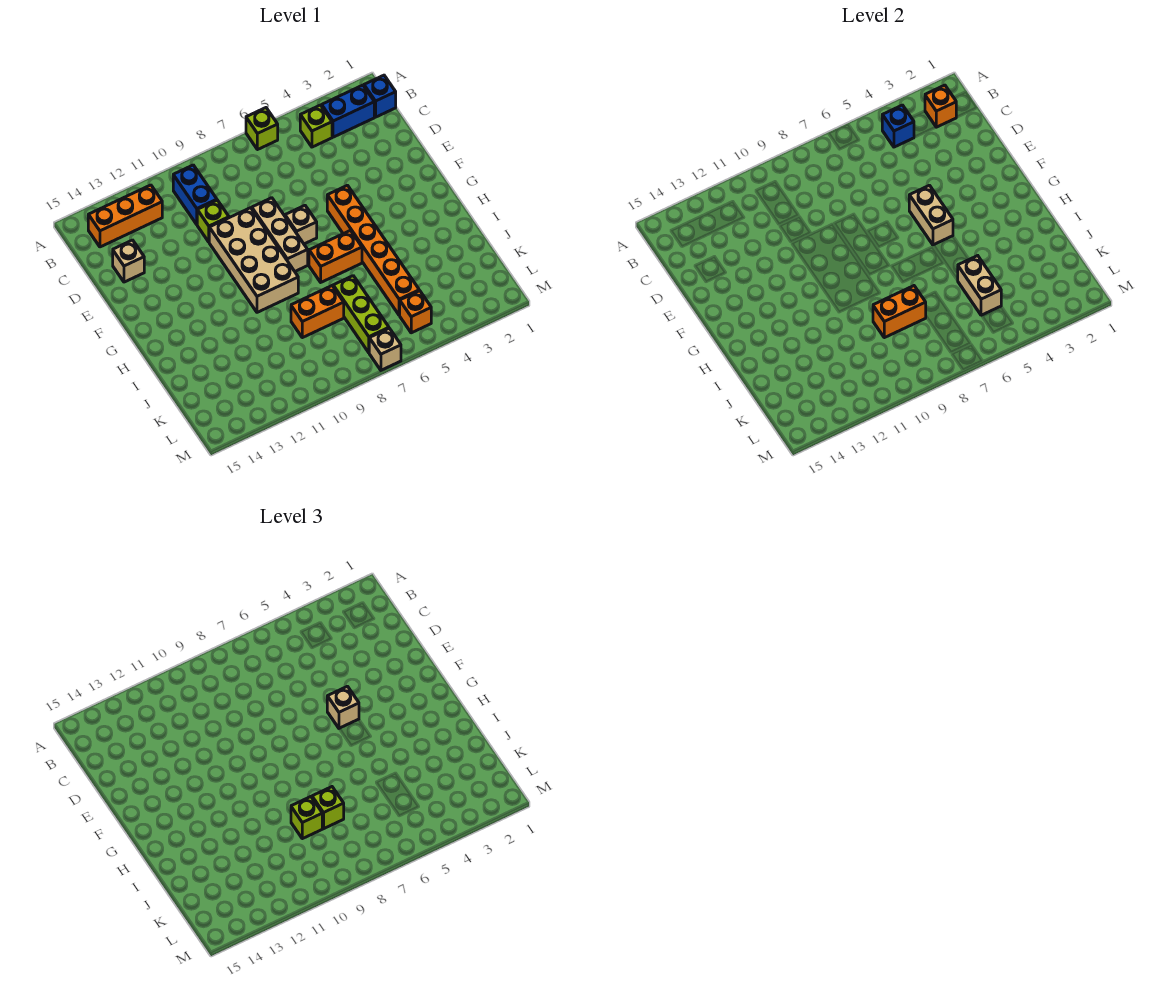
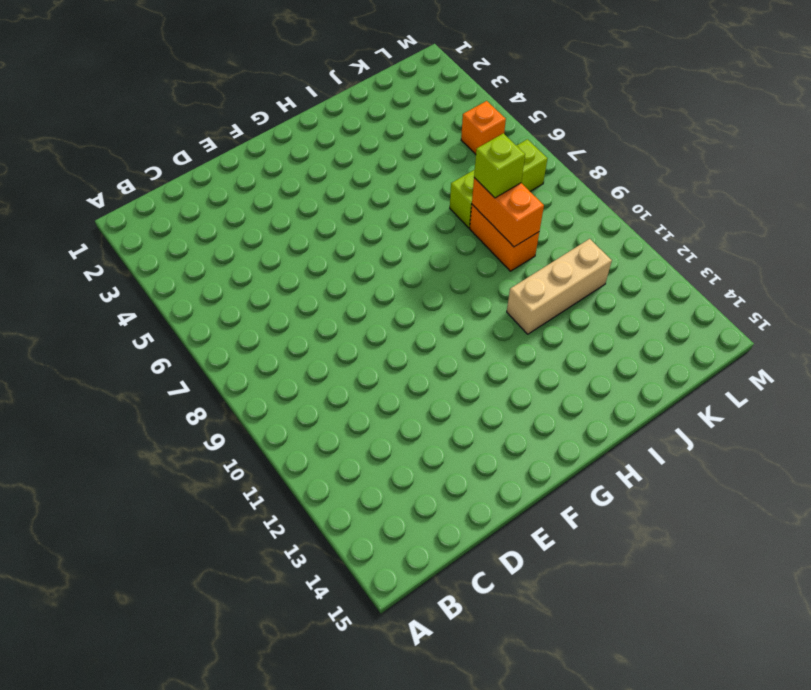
tan 1x3 brick [507,239,612,334] -> tan 1x3 brick moved to [252,198,308,271]
none -> lime 1x1 brick [246,108,278,150]
none -> blue 1x1 brick [364,75,396,117]
none -> blue 1x2 brick [322,85,374,137]

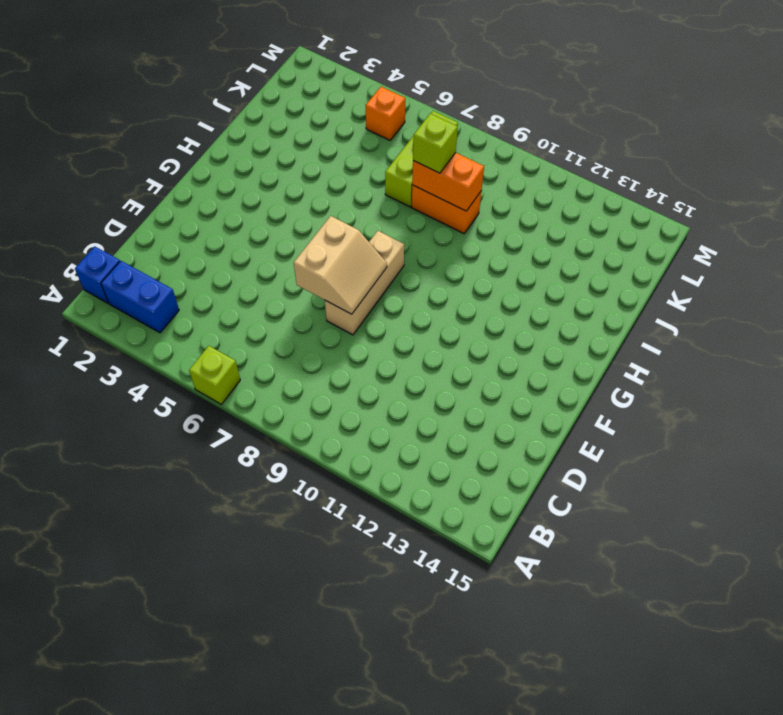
tan 2x2 slope [294,216,387,314] -> none
none -> lime 1x1 brick [300,105,332,147]
none -> blue 1x2 brick [173,165,217,224]
none -> orange 1x3 brick [88,185,162,247]

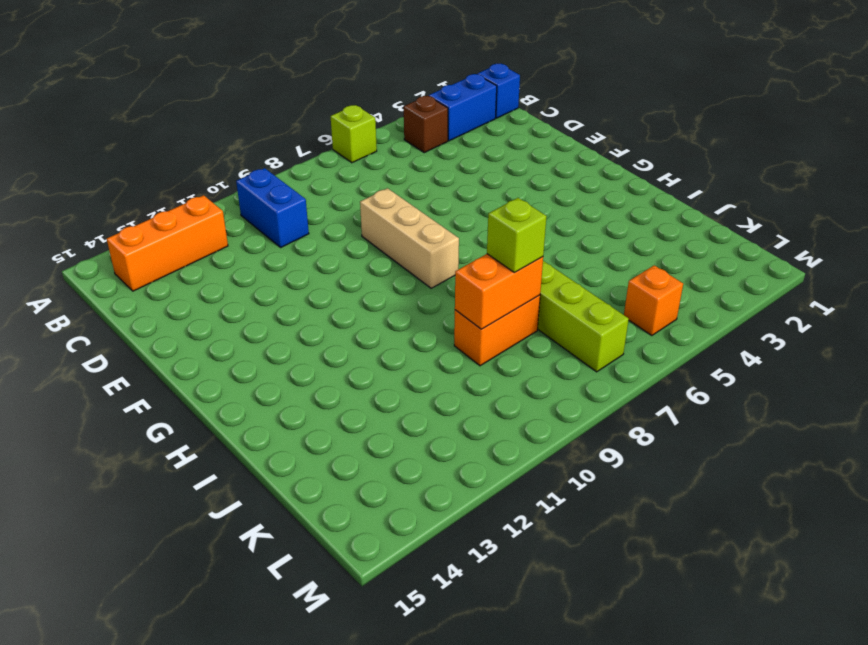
brown 1x1 brick [404,96,448,153] -> lime 1x1 brick [300,105,332,147]
none -> lime 1x1 brick [197,200,229,242]
none -> tan 1x1 brick [113,240,144,282]
none -> tan 2x4 brick [209,208,298,312]

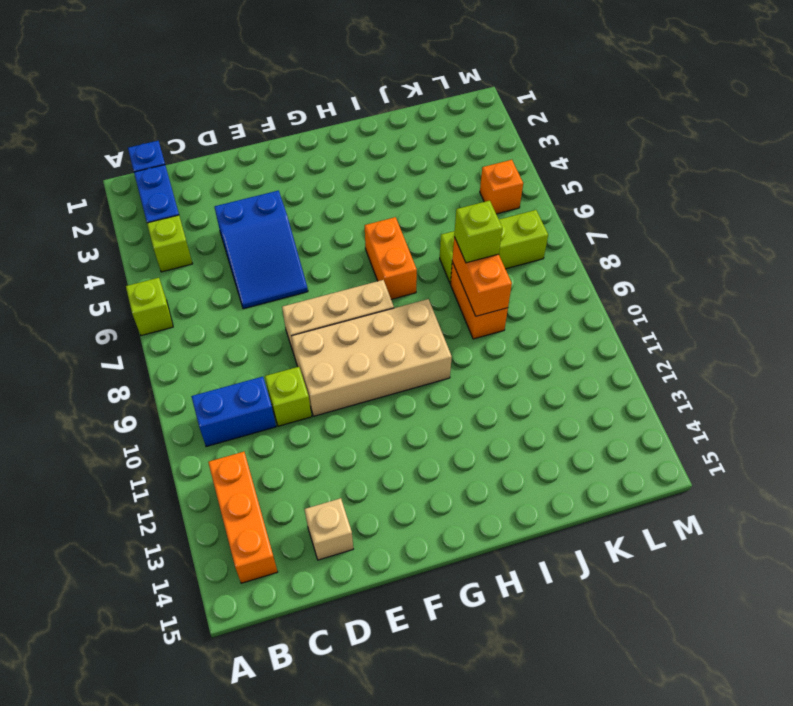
blue 2x3 slope [215,191,308,309] -> none
none -> orange 1x6 brick [327,185,419,315]
none -> tan 1x1 brick [285,206,317,244]
none -> tan 1x1 brick [369,328,401,370]

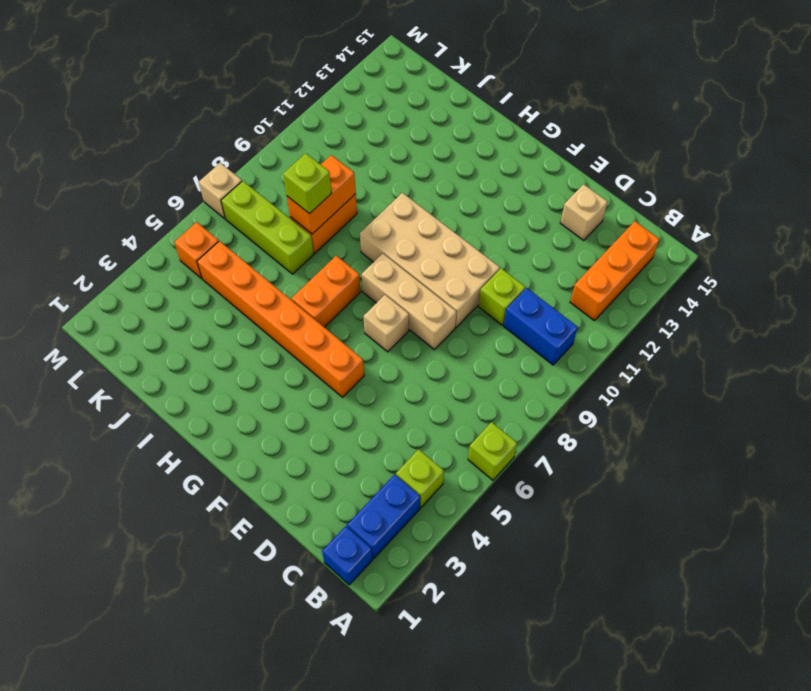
none -> orange 1x1 brick [925,85,956,127]
none -> blue 1x1 brick [882,105,914,147]
none -> tan 1x2 brick [909,185,953,245]

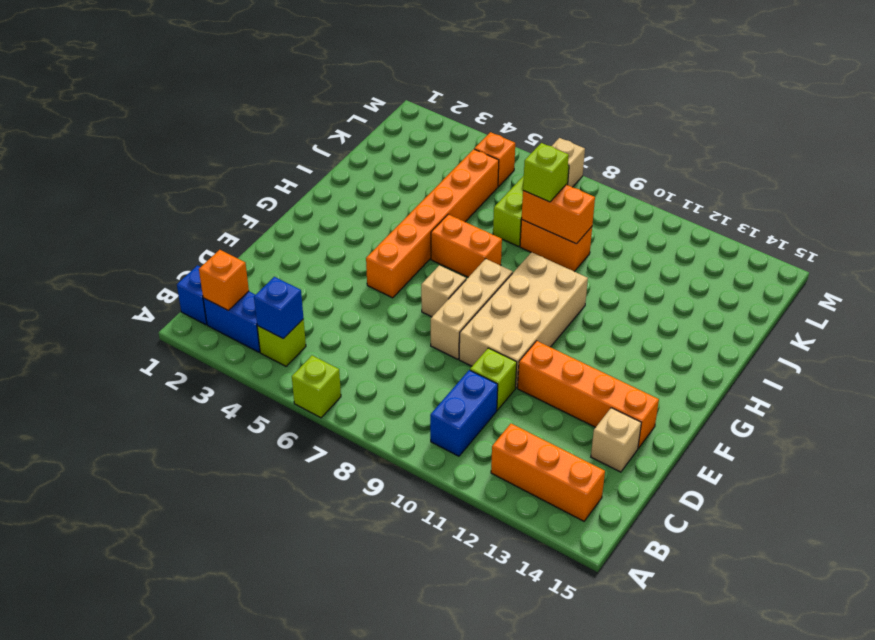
orange 1x4 brick [518,341,659,448] -> none
none -> tan 1x2 brick [909,185,953,245]
none -> tan 1x2 brick [958,256,1001,315]
none -> tan 1x1 brick [327,686,359,728]

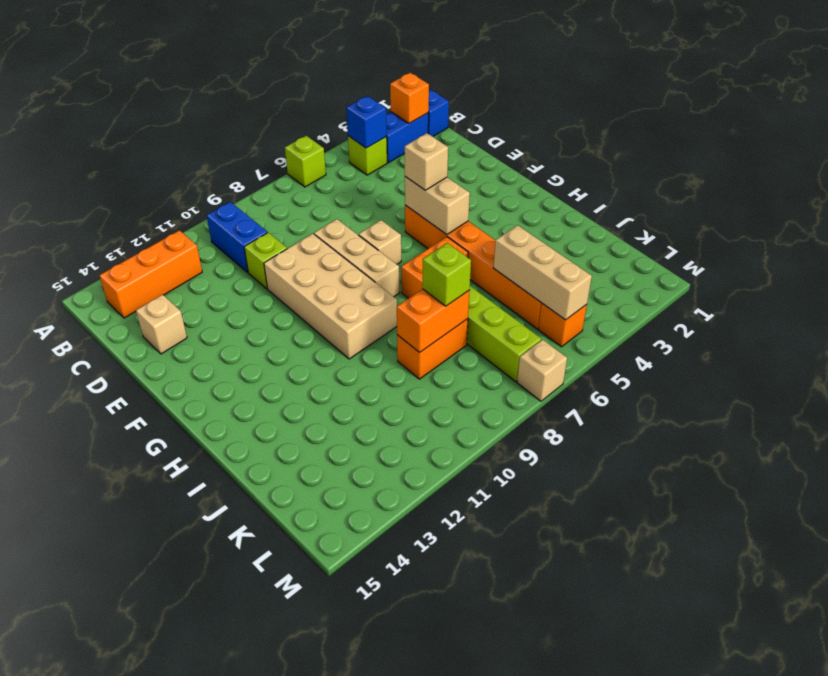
tan 1x3 brick [493,225,592,320] -> tan 1x2 brick [958,256,1001,315]
none -> lime 1x1 brick [291,797,322,839]

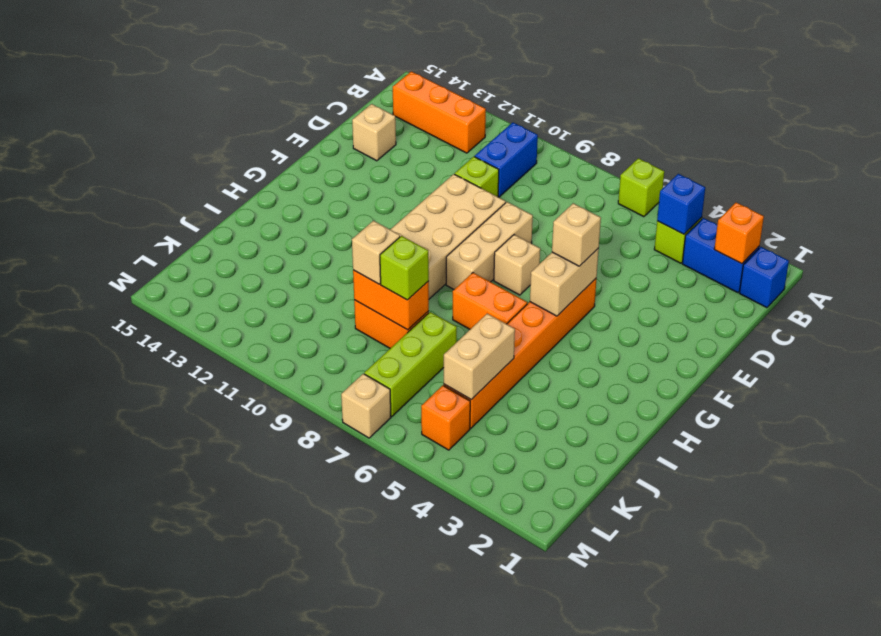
tan 1x1 brick [352,221,400,284] -> lime 1x1 brick [291,797,322,839]

